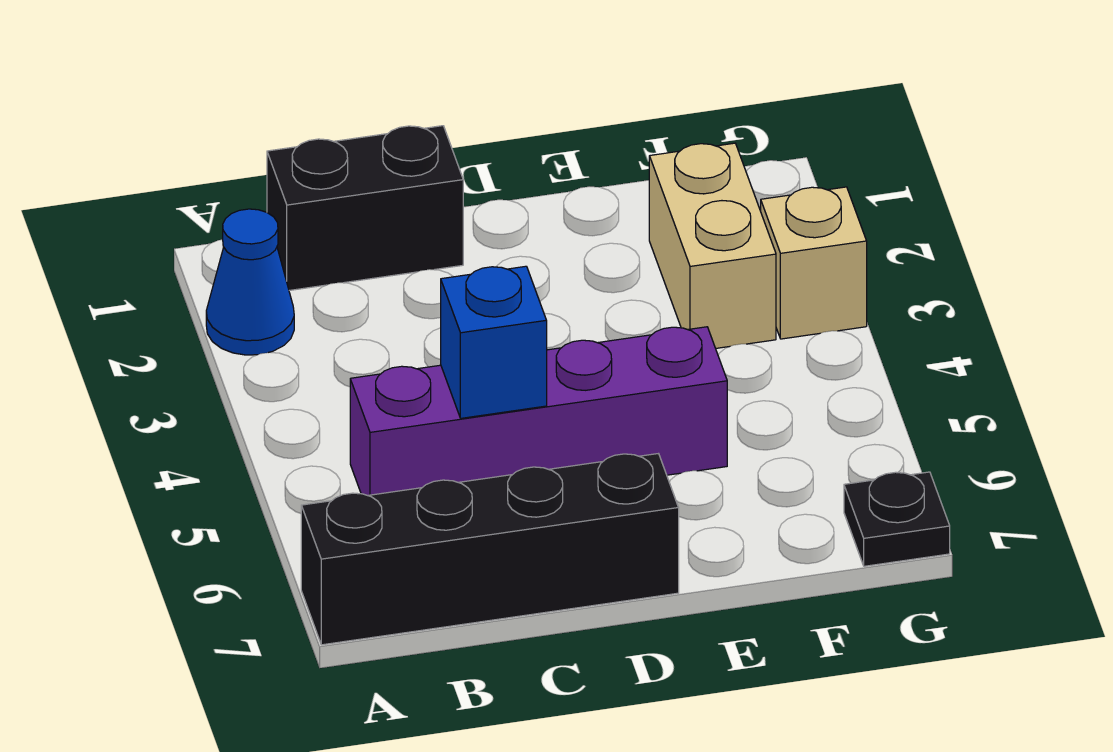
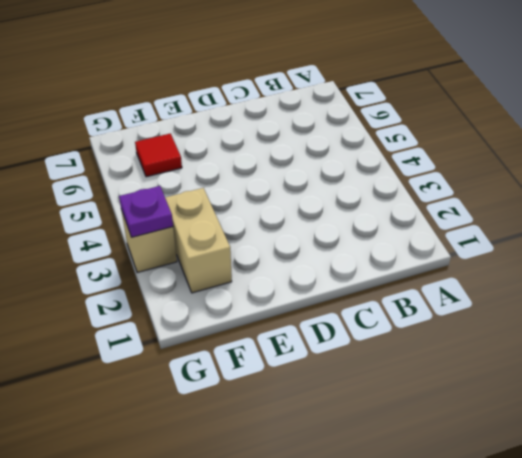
red 1x1 tile [135,134,182,177] -> none
purple 1x1 plate [119,186,173,237] -> none
none -> blue 1x1 cone [206,209,294,355]
none -> black 1x4 brick [301,454,679,645]

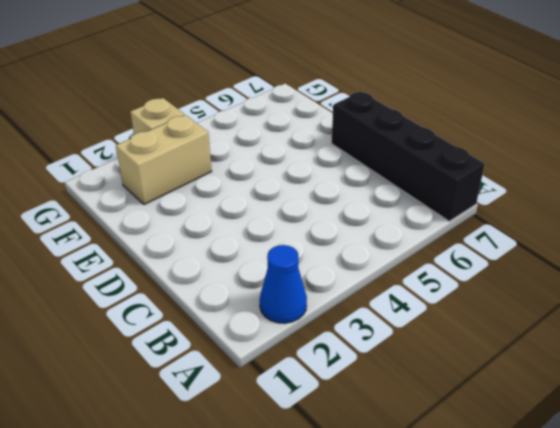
none -> black 1x2 brick [267,126,463,290]
none -> purple 1x4 brick [350,327,727,496]

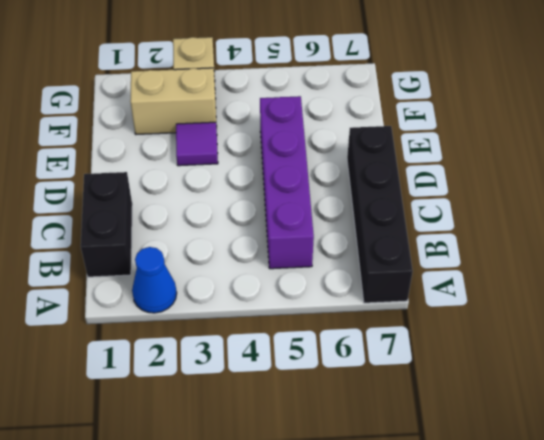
purple 1x1 tile [176,122,218,166] -> none
none -> black 1x1 plate [844,472,950,566]
none -> blue 1x1 brick [441,266,547,418]

